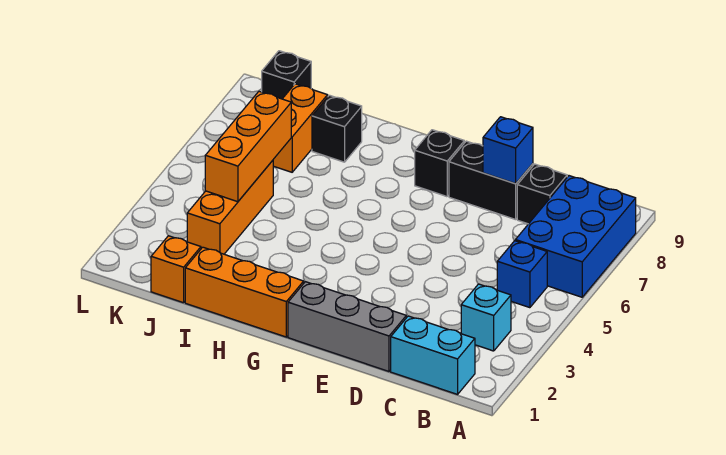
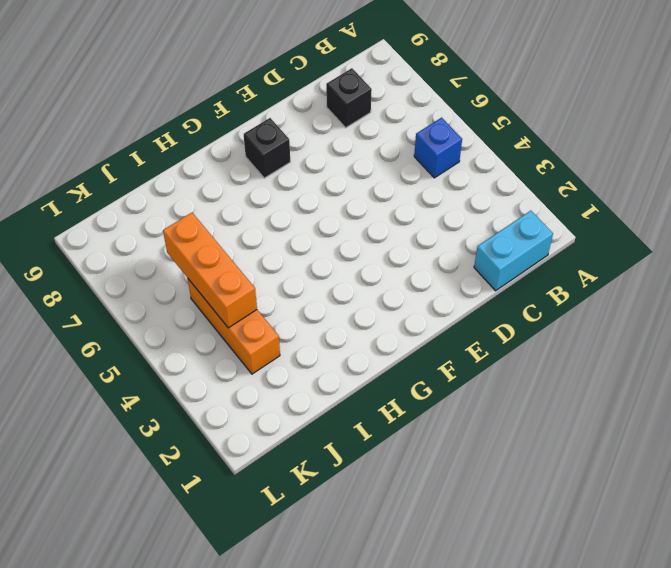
none -> blue 2x3 brick [515,176,636,297]
none -> cyan 1x1 brick [461,284,511,351]
none -> grey 1x3 brick [288,282,406,371]

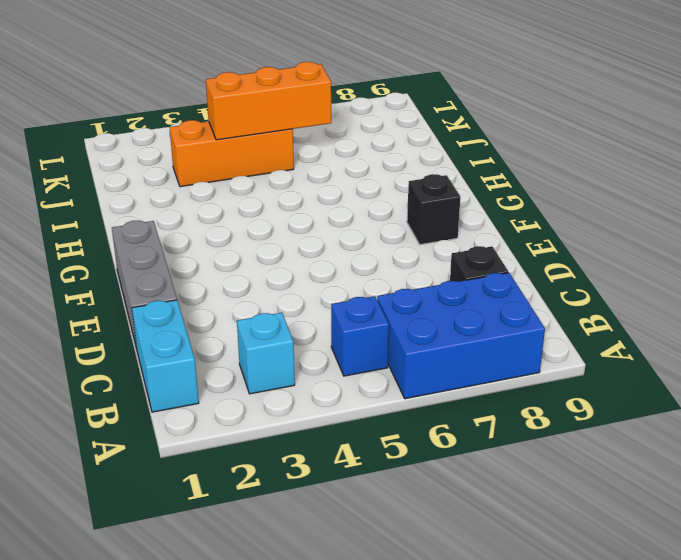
none -> black 1x2 brick [449,141,533,220]
none -> orange 1x3 brick [185,247,304,337]
none -> black 1x1 brick [312,95,362,162]

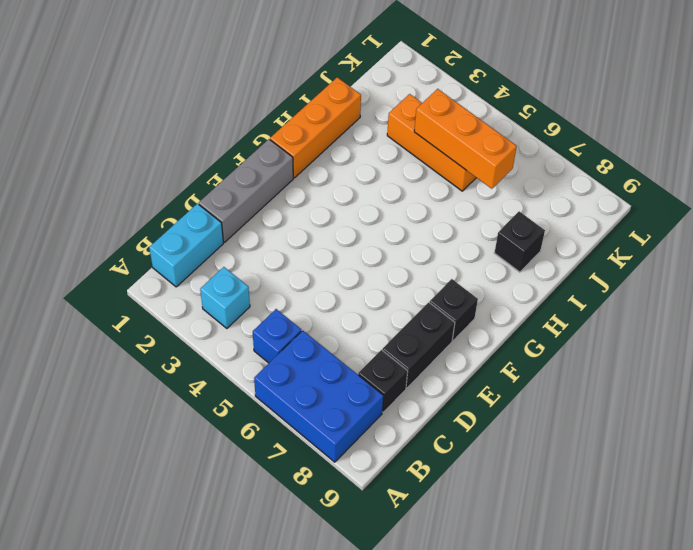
none -> orange 1x1 brick [151,236,201,303]
none -> orange 1x2 brick [273,84,328,172]
none -> black 1x1 brick [262,51,311,99]

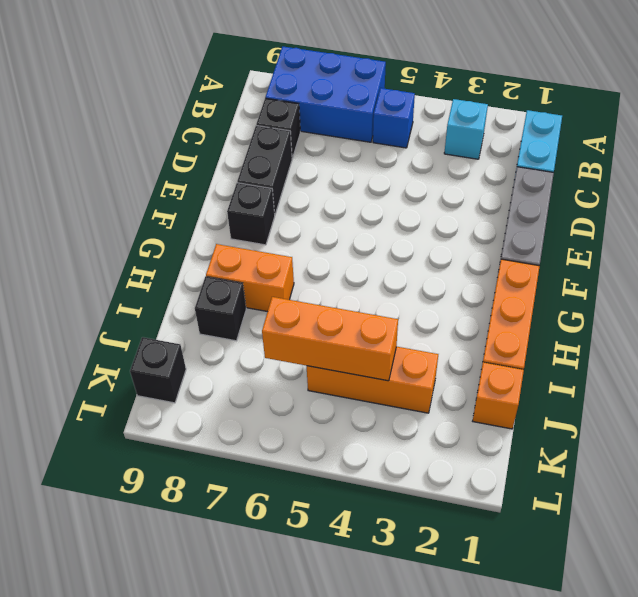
orange 1x2 brick [206,244,294,312] -> orange 1x2 brick moved to [273,84,328,172]
none -> blue 1x1 brick [483,117,533,184]

